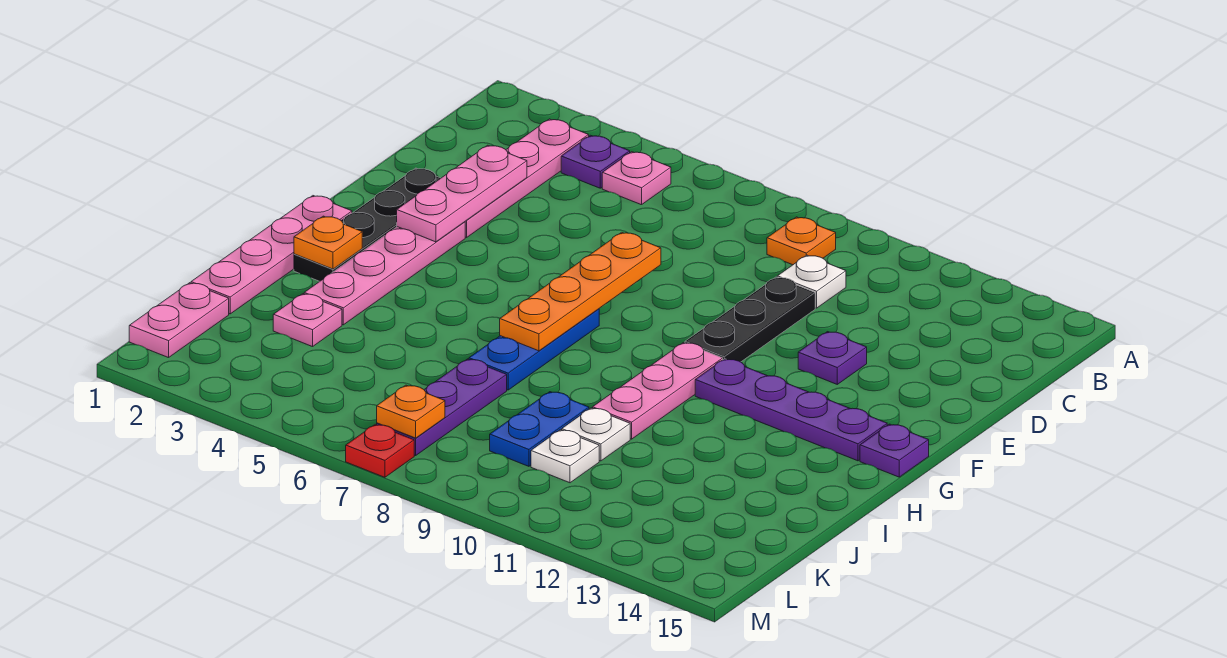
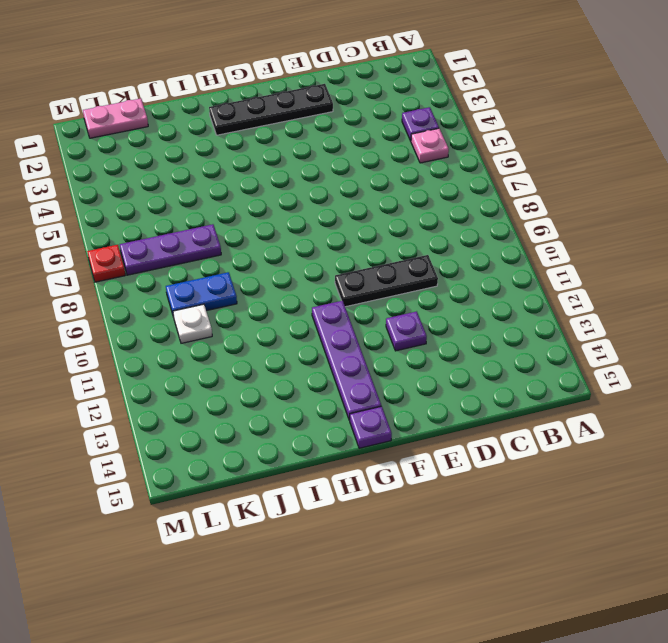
none -> pink 1x4 plate [465,119,589,237]
none -> orange 1x1 plate [767,217,836,265]
none -> white 1x1 plate [777,255,846,308]

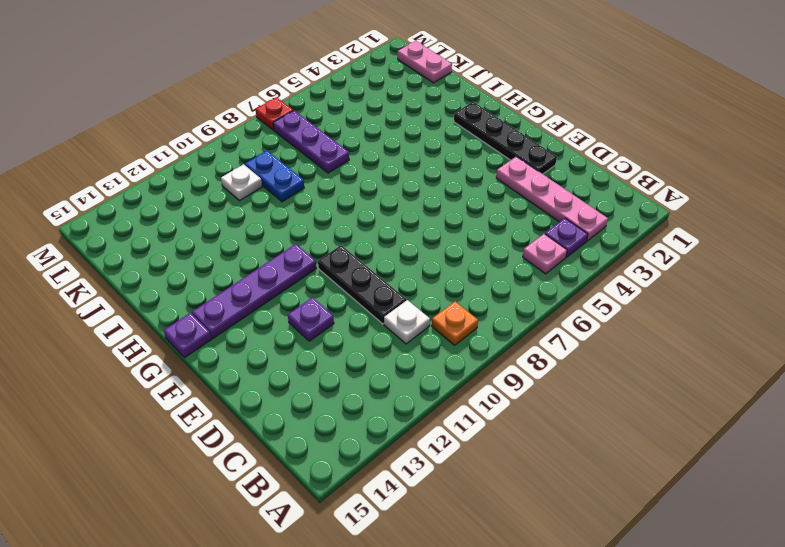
none -> pink 1x4 plate [304,222,465,325]
none -> pink 1x4 plate [191,196,352,314]
none -> blue 1x3 plate [469,309,599,390]

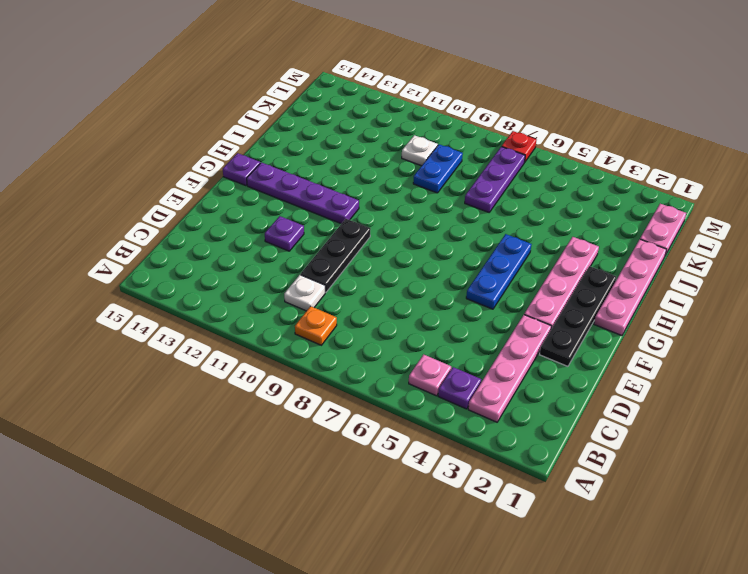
blue 1x3 plate [466,234,531,309] -> blue 1x3 plate moved to [469,309,599,390]
none -> pink 1x3 plate [593,343,723,439]
none -> pink 1x1 plate [273,294,342,347]
none -> white 1x1 plate [562,408,630,461]

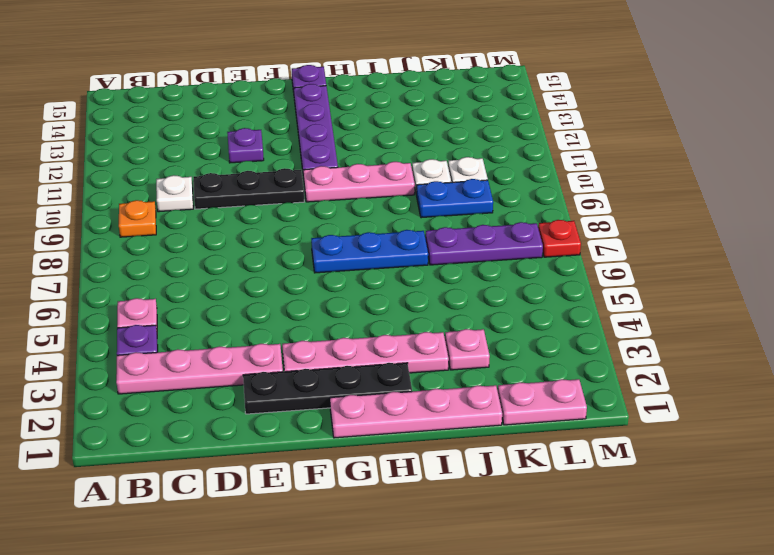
none -> pink 1x3 plate [397,145,527,242]
none -> orange 1x4 plate [500,232,661,351]
none -> orange 1x1 plate [294,216,362,269]

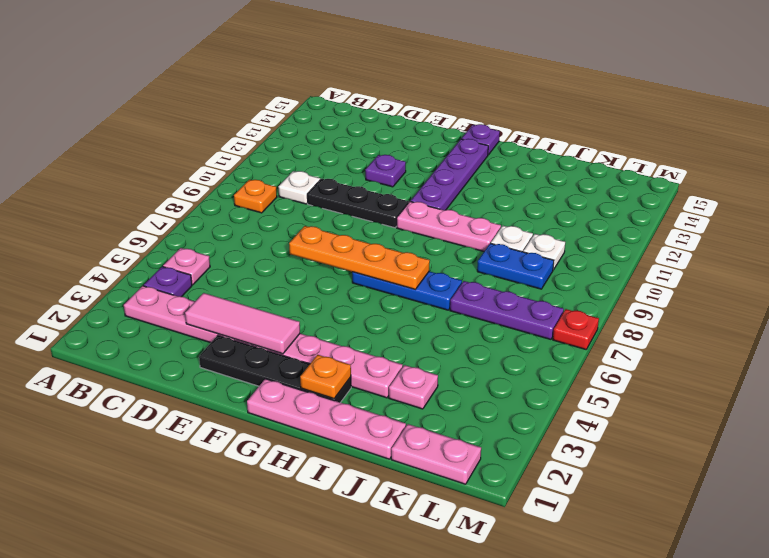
pink 1x3 tile [185,293,300,354] -> pink 1x3 plate [397,145,527,242]
none -> orange 1x1 plate [377,385,445,438]

